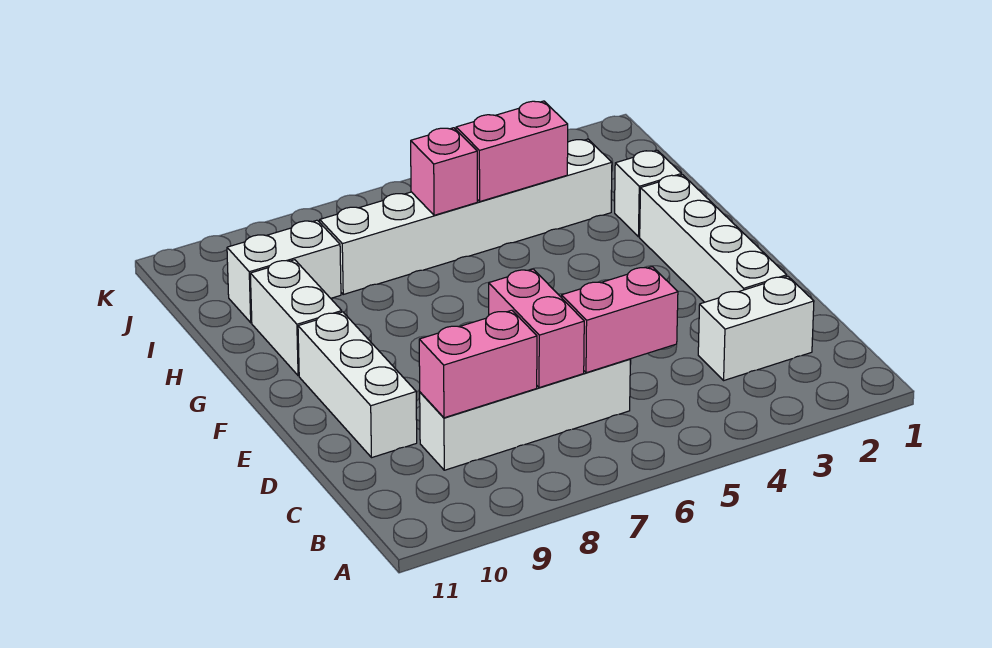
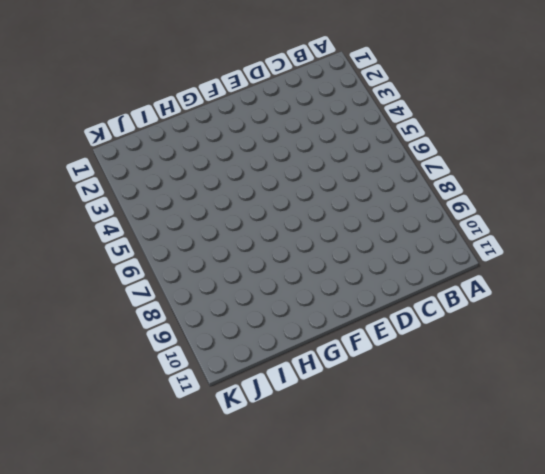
none -> white 1x2 brick [698,276,814,380]
none -> white 1x4 brick [420,359,630,470]
none -> white 1x4 brick [640,175,787,302]

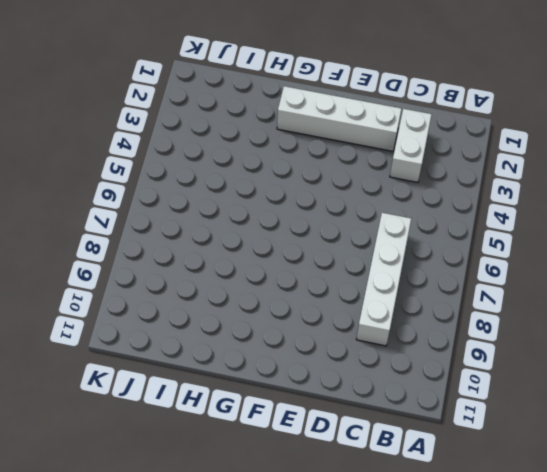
none -> white 1x3 brick [298,312,417,458]
none -> white 1x2 brick [250,260,342,376]
none -> white 1x1 brick [615,150,682,237]

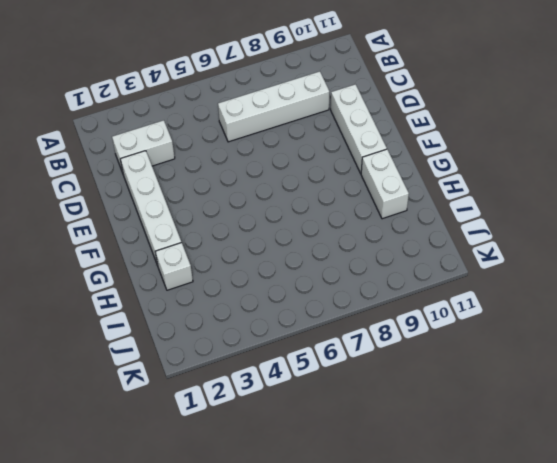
none -> white 1x6 brick [320,139,612,294]
none -> white 1x2 brick [227,220,341,323]
none -> pink 1x2 brick [561,267,678,373]

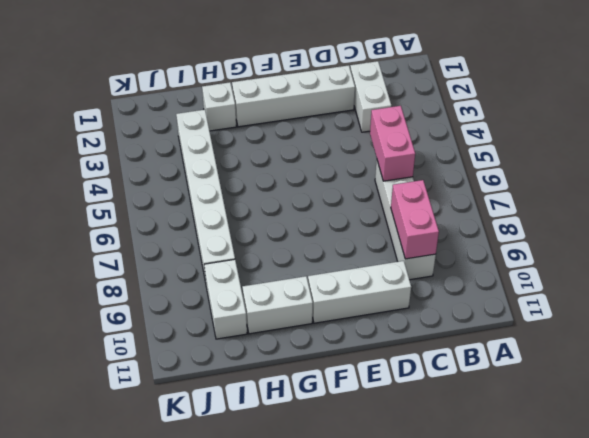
none -> pink 1x2 brick [489,269,584,388]
none -> pink 1x2 brick [456,101,568,201]
none -> pink 1x1 brick [411,128,477,215]

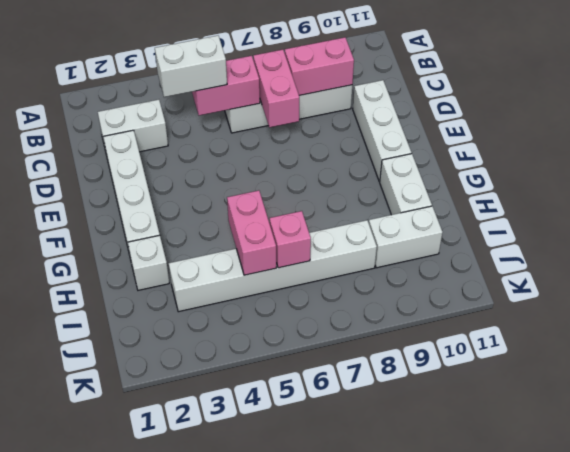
white 1x2 brick [155,36,227,97] -> none
pink 1x2 brick [227,190,276,275] -> pink 1x2 brick turned to [456,101,568,201]

